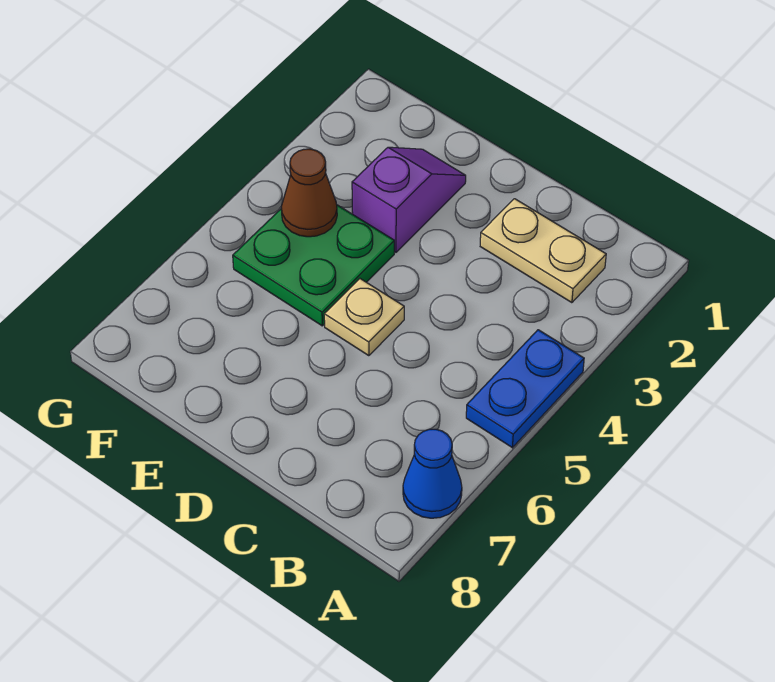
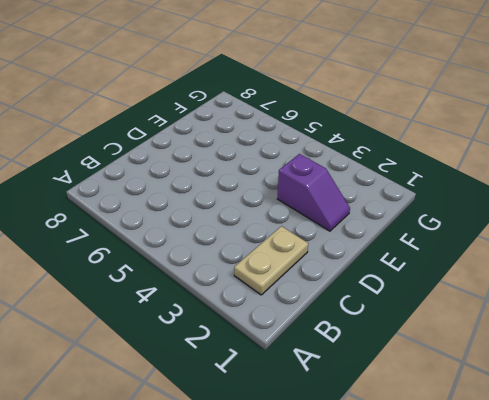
none -> blue 1x2 plate [466,330,584,448]
none -> blue 1x1 cone [403,429,462,518]

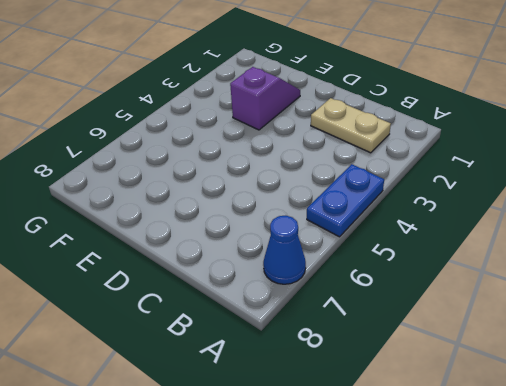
none -> tan 1x1 plate [324,279,404,356]
none -> green 2x2 plate [233,205,394,326]

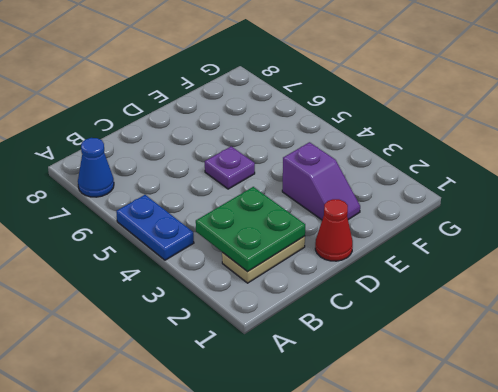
green 2x2 plate [196,187,305,272] -> green 2x2 plate moved to [233,205,394,326]
red 1x1 cone [315,199,353,261] -> none
purple 1x1 plate [205,146,255,189] -> tan 1x1 plate [324,279,404,356]
none -> brown 1x1 cone [281,149,337,237]

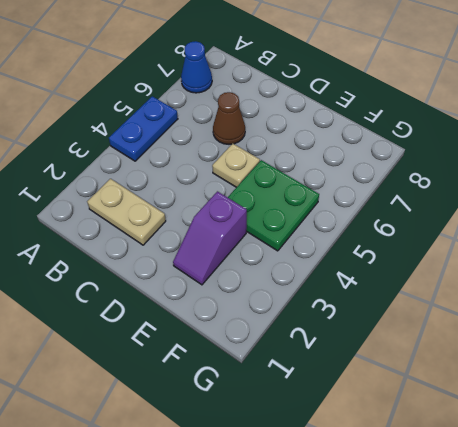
brown 1x1 cone [213,92,245,144] -> brown 1x1 cone moved to [281,149,337,237]

